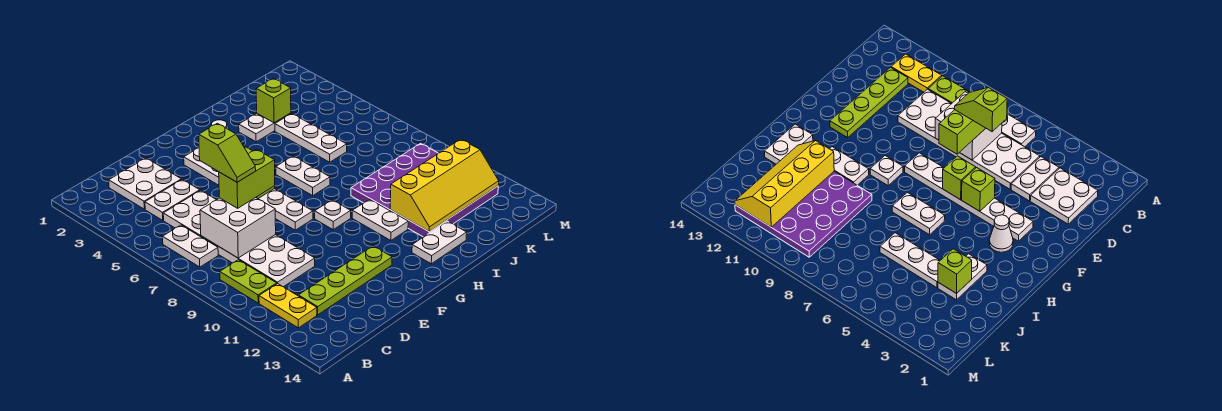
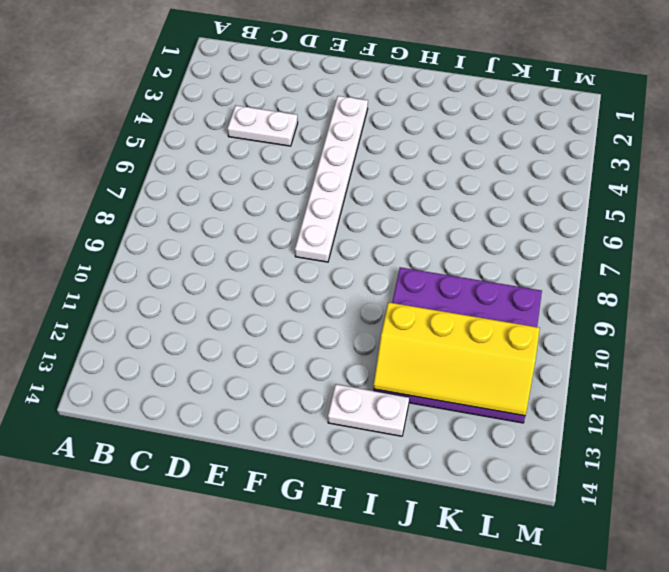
none -> white 1x2 plate [163,225,218,267]
none -> lime 1x2 plate [220,260,277,303]
none -> yellow 1x2 plate [259,284,317,328]

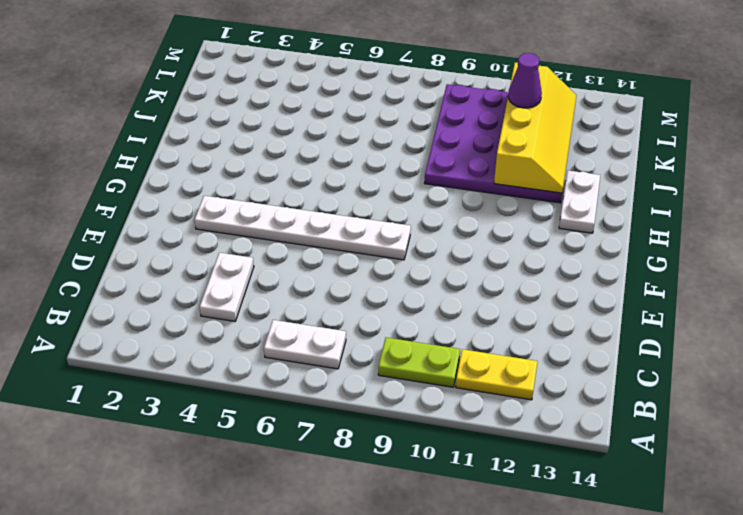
purple 1x1 cone [508,53,542,108] -> none
none -> white 2x2 plate [109,158,181,209]
none -> white 2x6 plate [163,190,315,287]
none -> lime 1x4 plate [299,246,392,315]

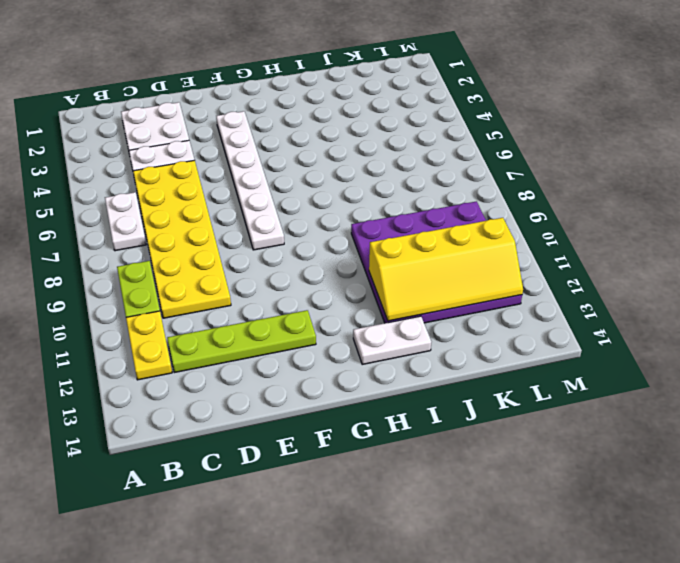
yellow 2x6 plate [133,160,231,318] -> white 2x6 plate [163,190,315,287]
none -> white 1x1 cone [989,215,1013,252]
none -> white 1x1 plate [315,200,351,230]
none -> white 1x2 plate [276,156,330,195]

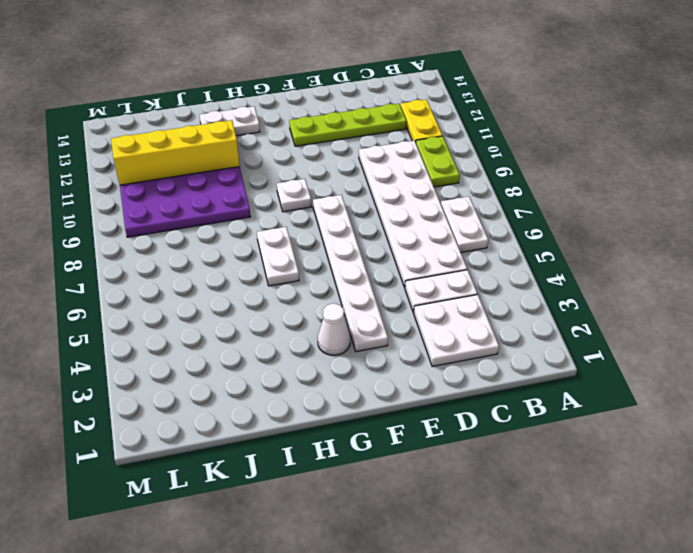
none -> white 1x2 plate [352,199,408,241]
none -> white 1x2 plate [239,113,291,142]
none -> white 1x3 plate [275,114,347,162]

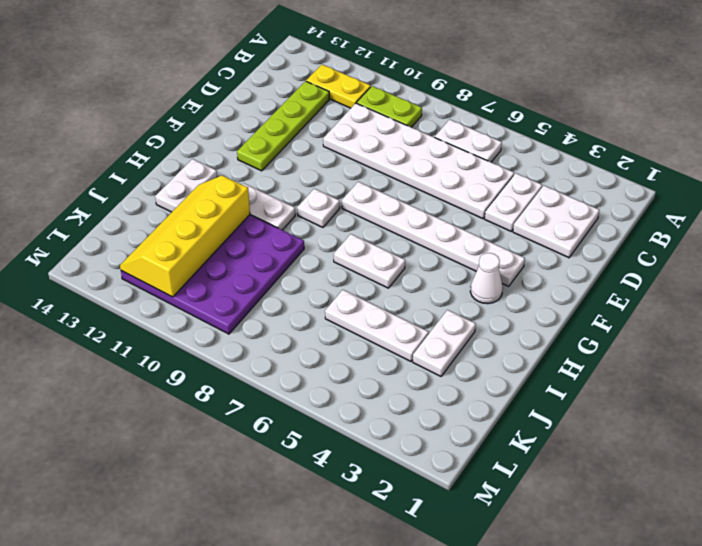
none -> white 2x2 brick [200,198,276,258]
none -> lime 1x1 brick [962,168,995,211]
none -> lime 1x1 brick [943,156,976,200]

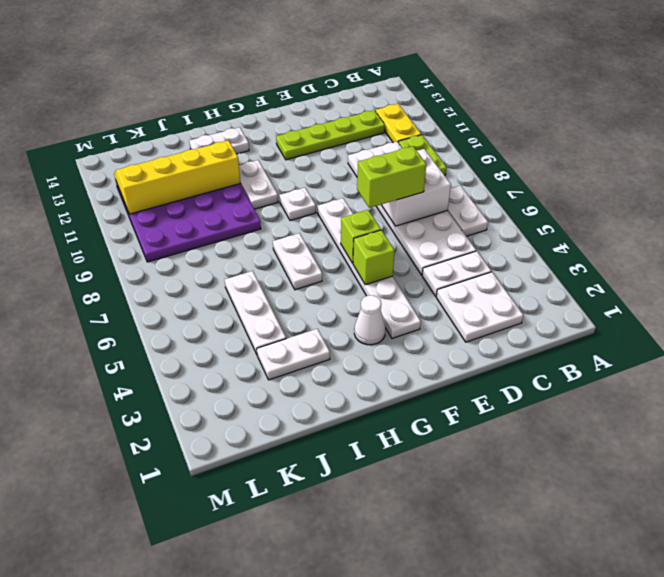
none -> lime 1x1 brick [256,78,291,123]
none -> lime 1x2 slope [199,123,256,182]

